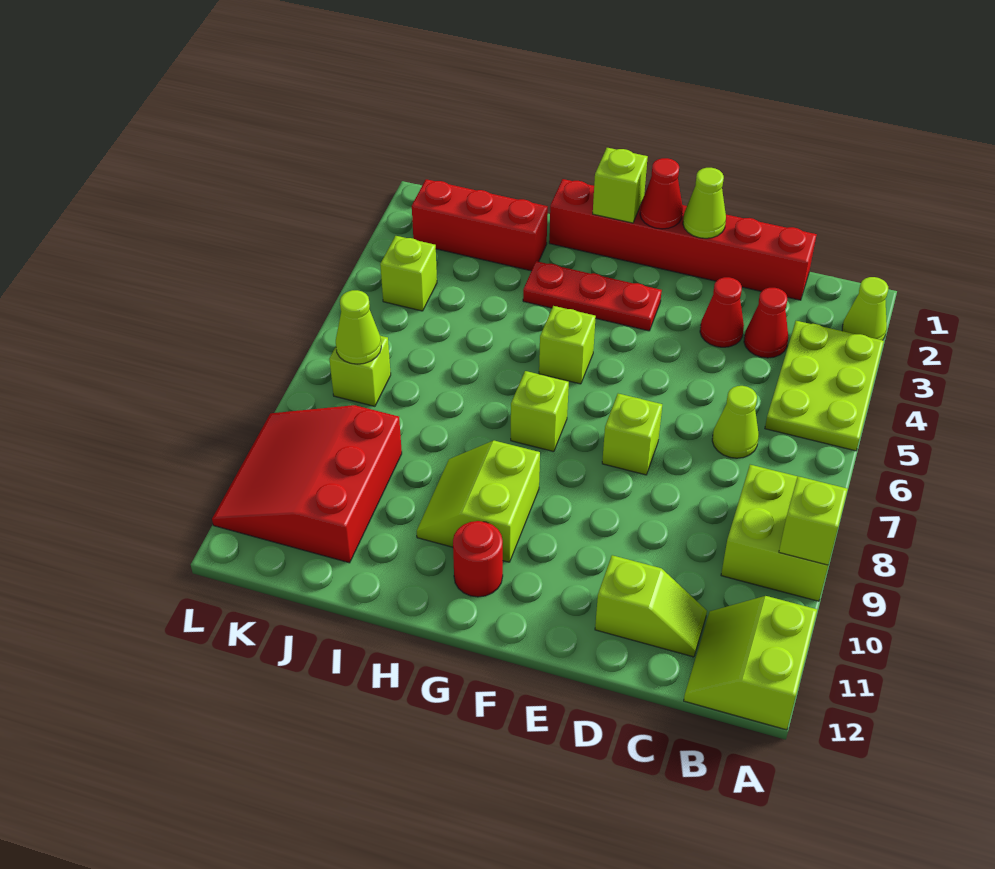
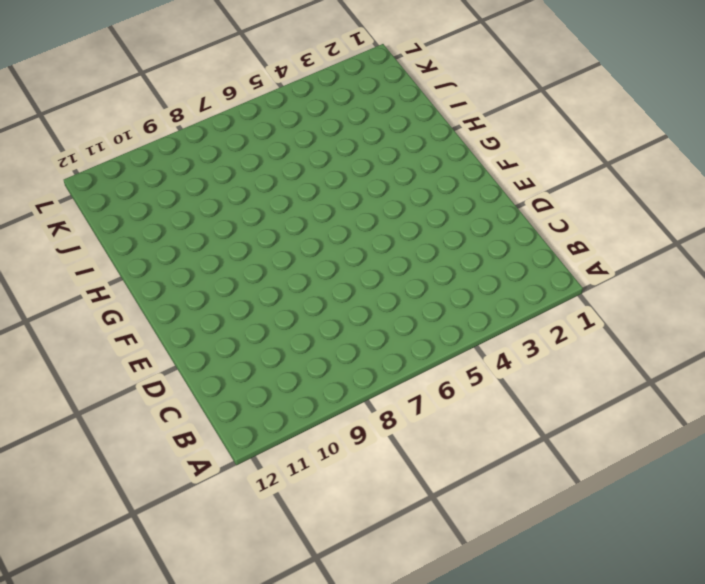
none -> lime 1x1 cone [842,277,888,340]
none -> lime 2x3 plate [765,321,884,451]
none -> lime 2x2 brick [721,465,828,601]

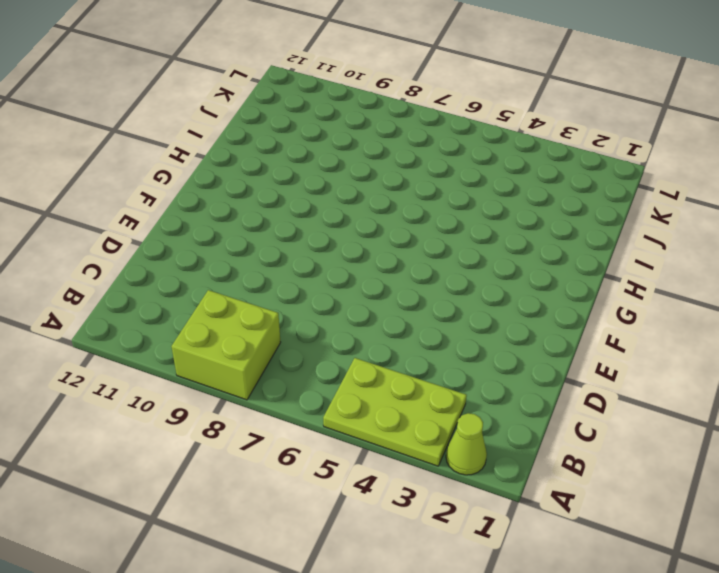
none -> lime 2x2 slope [684,596,817,730]
none -> red 1x6 brick [549,179,817,300]
none -> red 1x1 cone [744,288,788,358]

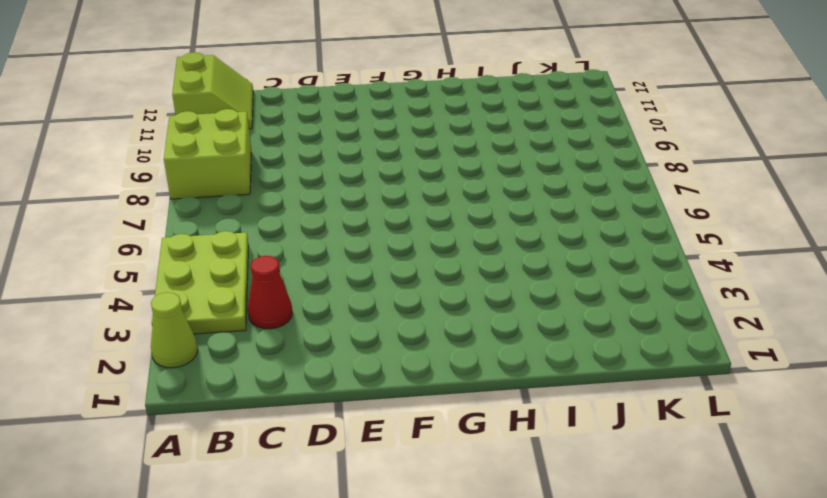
none -> red 1x6 brick [549,179,817,300]
none -> lime 1x1 cone [712,386,759,458]
none -> lime 1x2 slope [595,555,707,657]

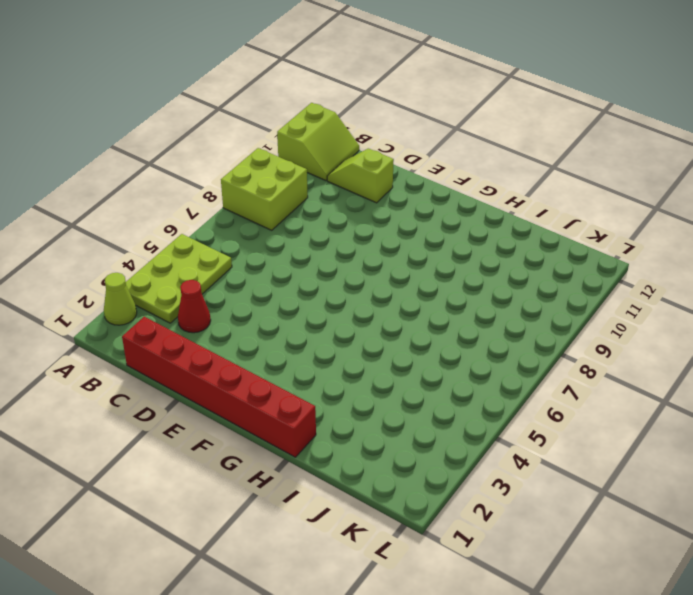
none -> lime 1x1 cone [712,386,759,458]
none -> red 1x1 cone [700,277,744,347]
none -> lime 1x1 brick [602,394,662,475]

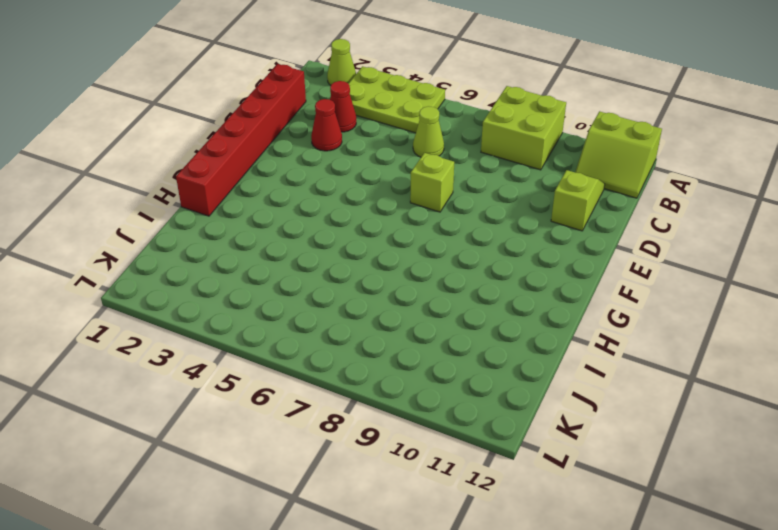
none -> red 1x3 plate [523,261,662,331]
none -> lime 1x1 brick [539,306,596,384]
none -> lime 1x1 brick [511,371,569,452]

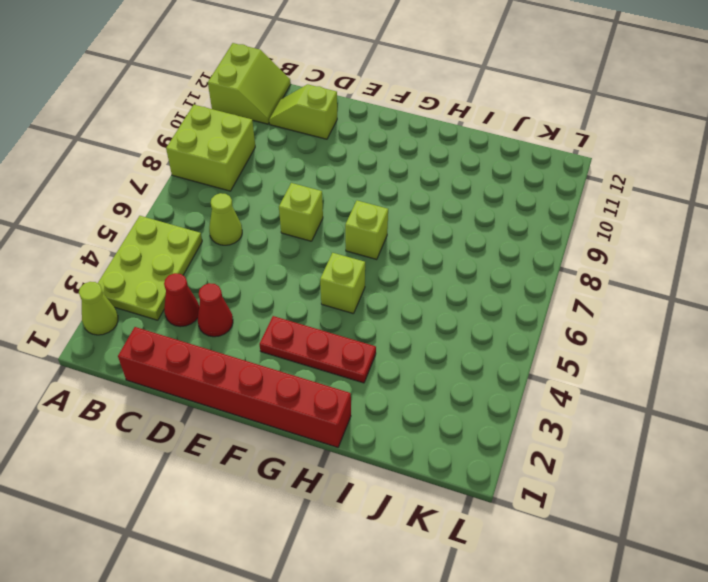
none -> lime 2x2 slope [417,441,540,562]
none -> red 1x1 round brick [453,521,503,597]
none -> red 1x3 brick [412,179,548,271]

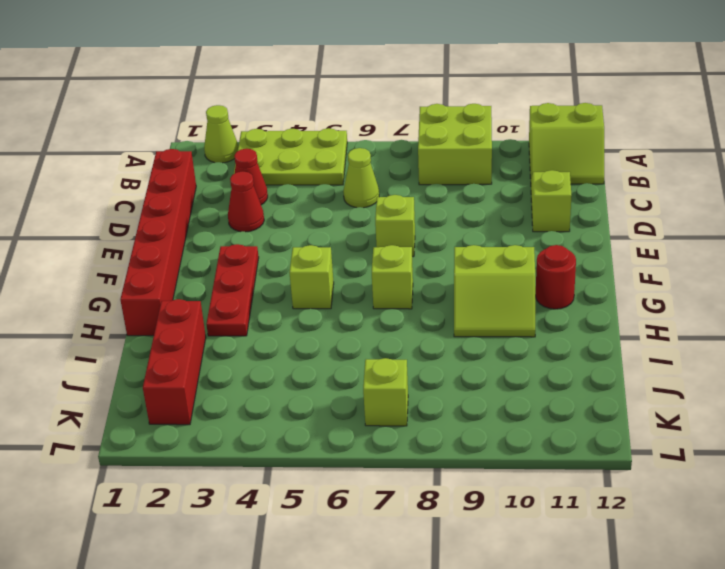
none -> red 3x3 slope [212,405,402,563]
none -> lime 1x1 brick [380,236,437,311]
none -> lime 1x1 brick [779,476,848,565]

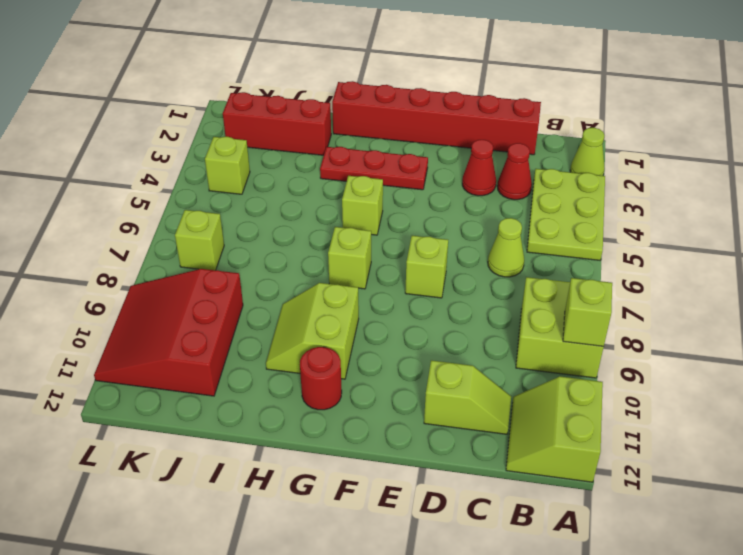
none -> lime 1x1 cone [683,168,726,238]
none -> red 1x1 cone [640,158,683,229]
none -> lime 1x1 brick [593,148,648,223]

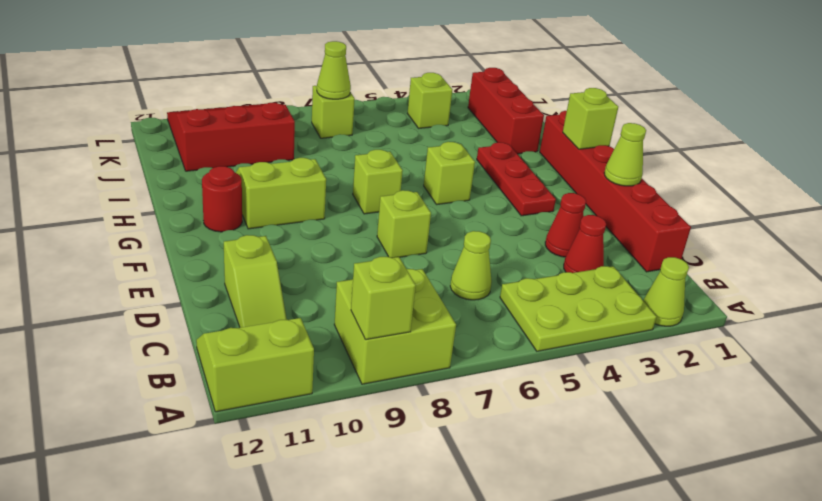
none -> red 1x1 cone [640,158,683,229]

